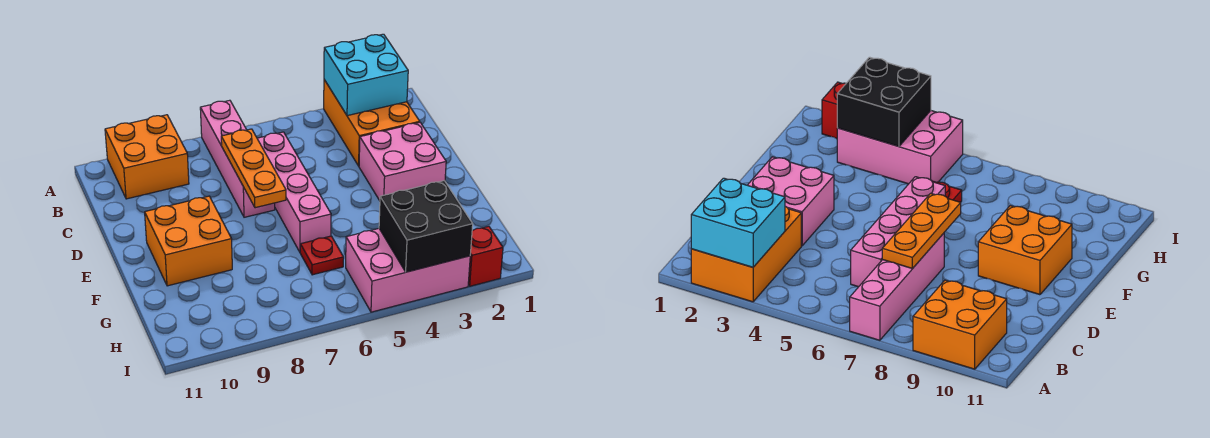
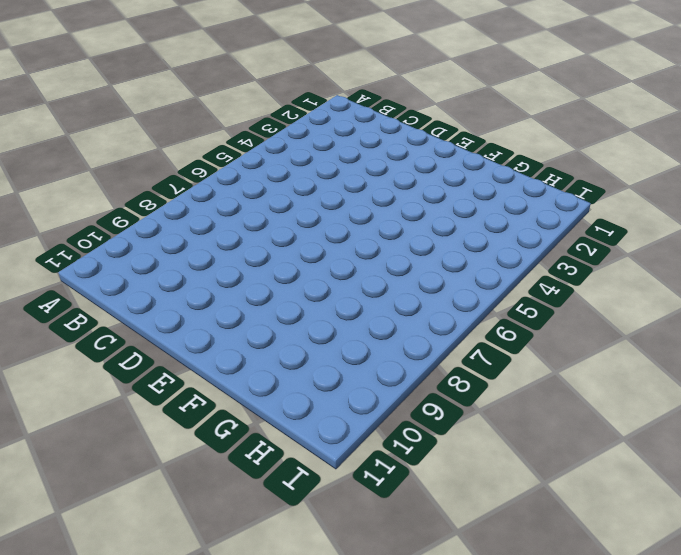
none -> orange 2x3 brick [324,80,420,166]
none -> pink 1x4 brick [200,100,275,217]
none -> orange 2x2 brick [105,115,189,199]

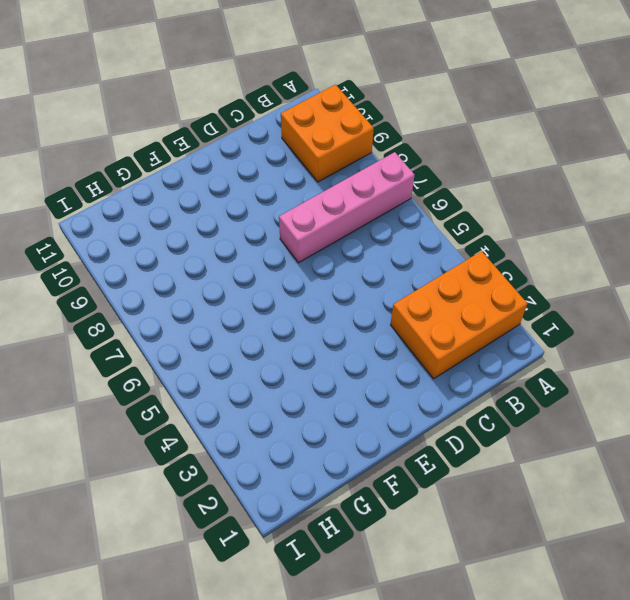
none -> pink 1x4 brick [257,132,331,252]
none -> pink 2x2 brick [359,123,446,201]
none -> orange 2x2 brick [145,196,232,286]

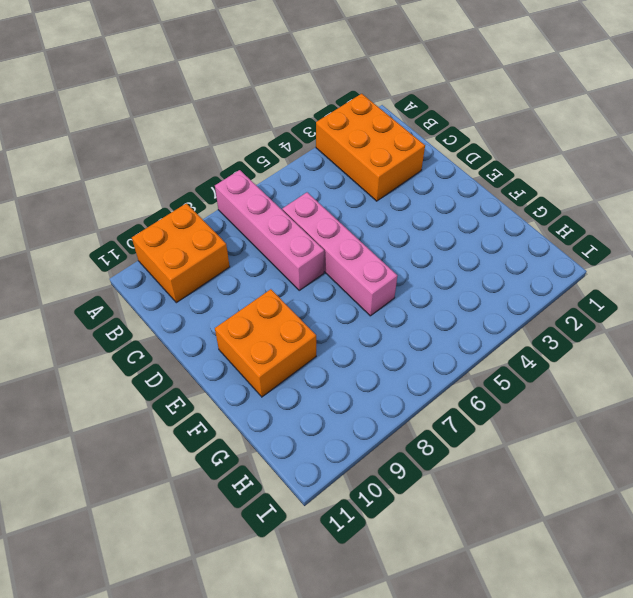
none -> pink 2x2 brick [359,123,446,201]
none -> red 1x1 plate [300,236,344,275]
none -> pink 2x3 brick [346,228,470,312]

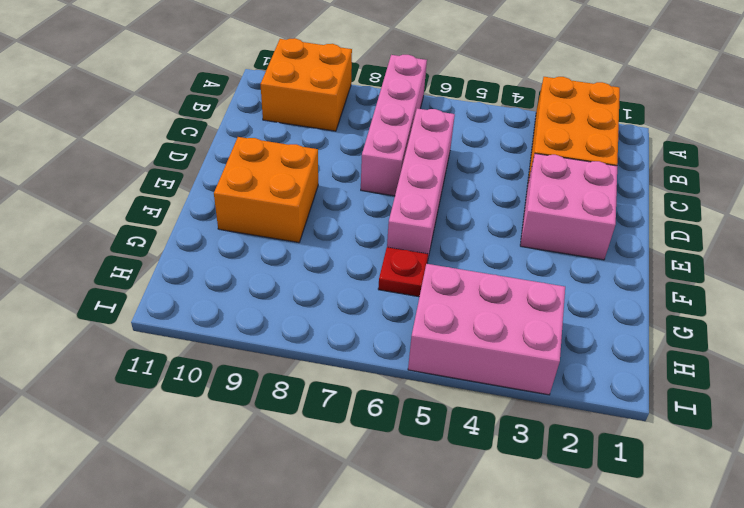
none -> red 1x1 brick [468,226,503,286]
none -> cyan 2x2 brick [324,34,408,116]
none -> orange 1x3 plate [221,129,286,208]

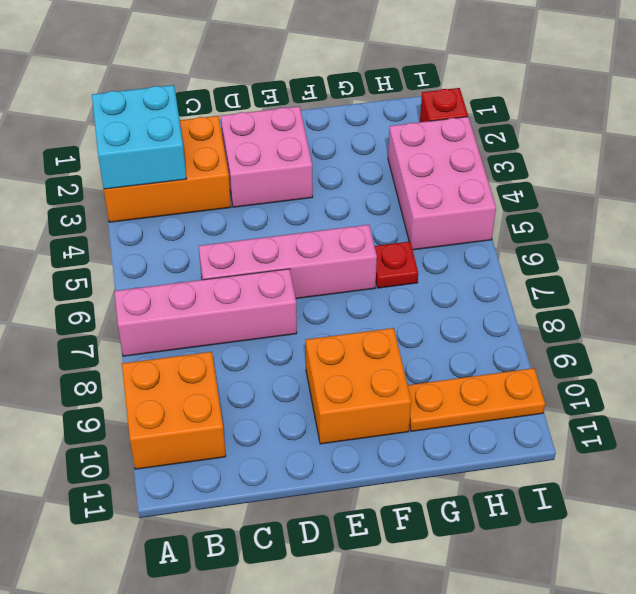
orange 1x3 plate [408,368,545,431] -> orange 1x3 plate moved to [221,129,286,208]
none -> black 2x2 brick [379,181,473,272]

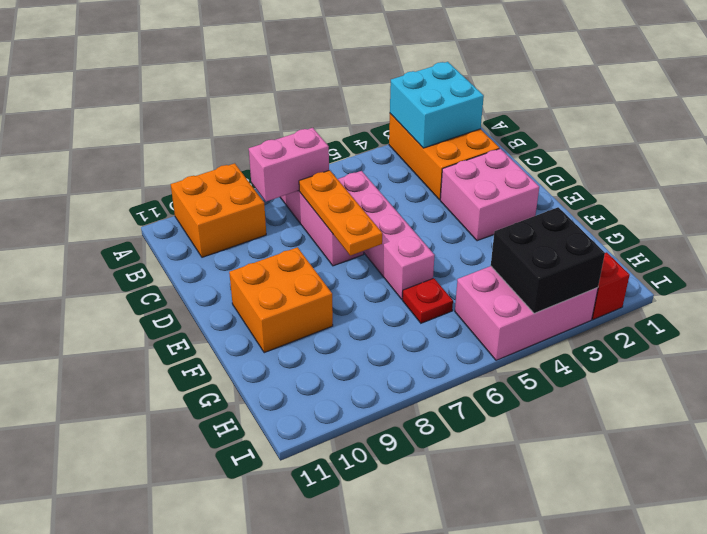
pink 1x2 brick [249,128,329,201] -> none

